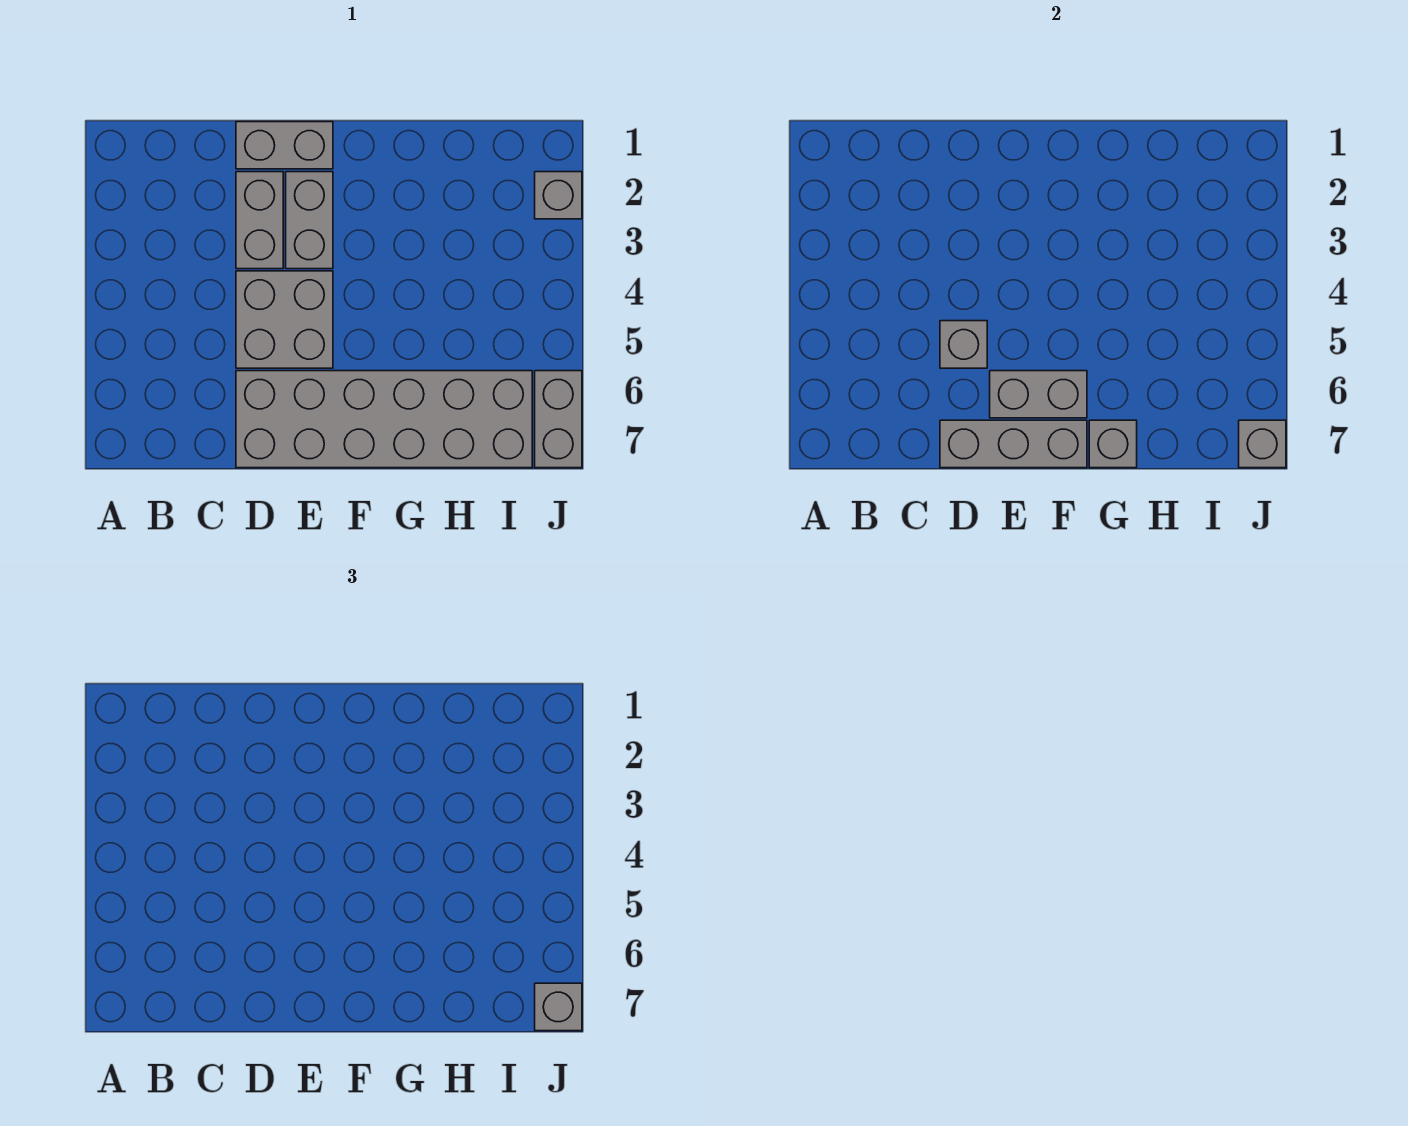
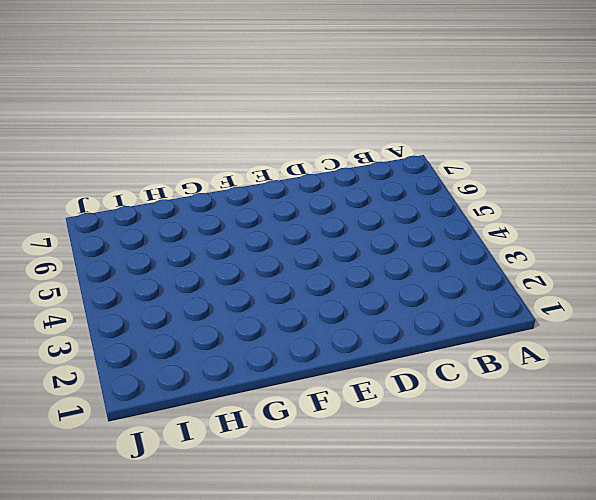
none -> grey 1x2 brick [236,122,333,169]
none -> grey 1x2 brick [236,172,283,269]
none -> grey 2x2 brick [236,271,333,368]

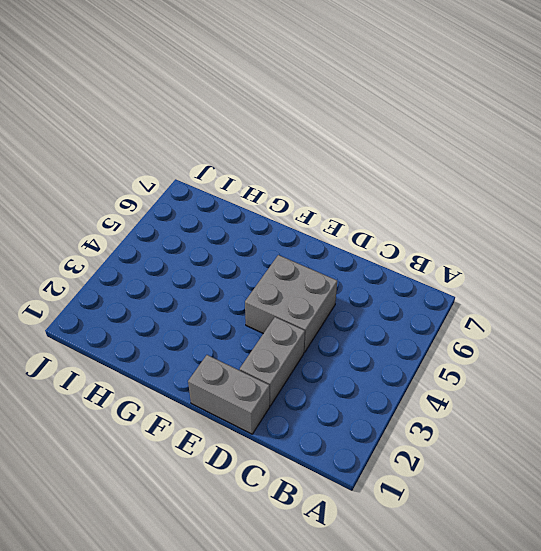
none -> grey 2x6 brick [236,371,532,468]
none -> grey 1x2 brick [286,172,333,269]
none -> grey 1x1 brick [535,172,582,219]

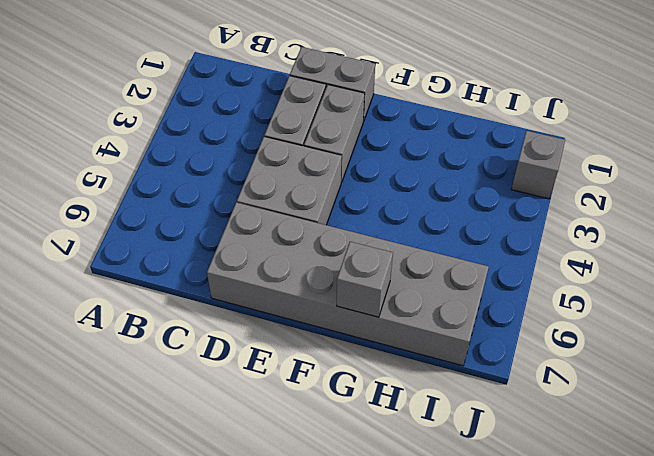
none -> grey 1x2 brick [535,371,582,468]
none -> grey 1x1 brick [940,321,987,368]
none -> grey 1x3 brick [940,420,1087,468]

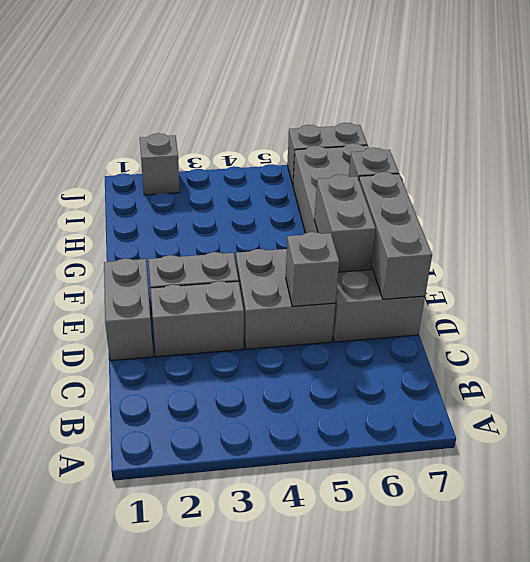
none -> grey 1x1 brick [1239,420,1286,468]
none -> grey 1x1 brick [535,983,582,1031]

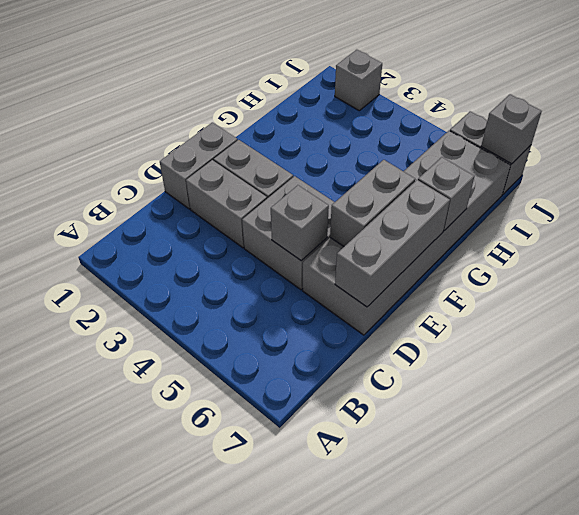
none -> grey 1x1 brick [535,983,582,1031]

